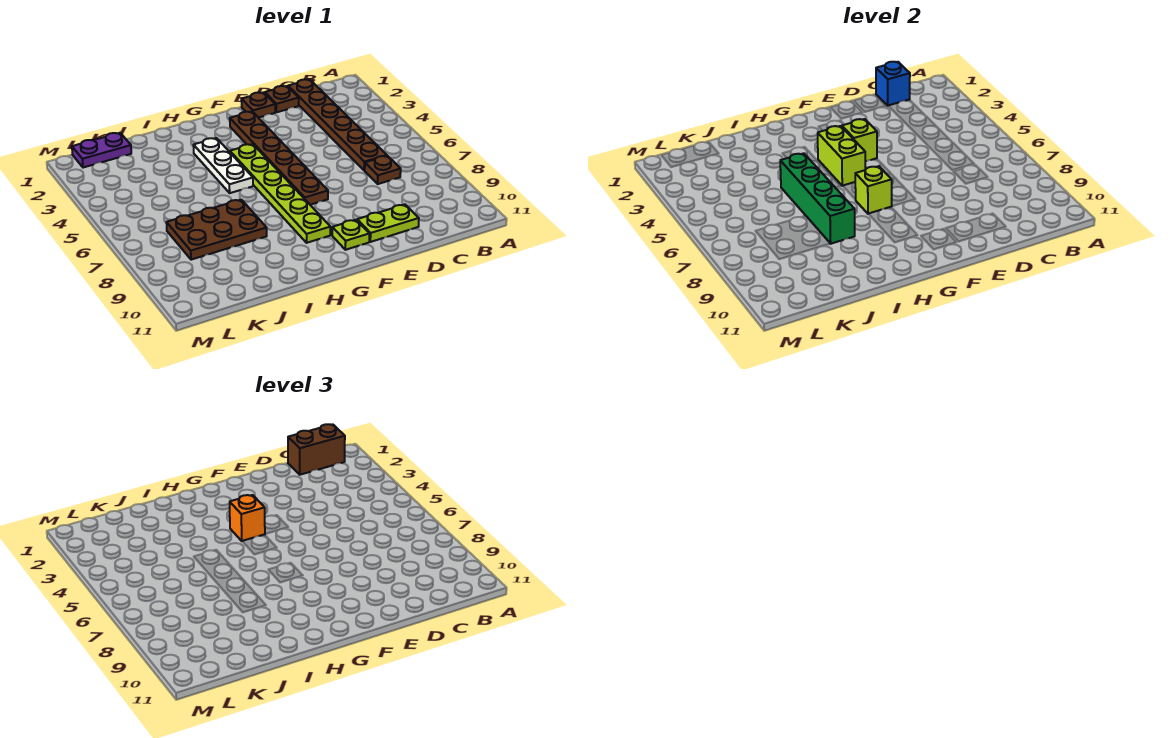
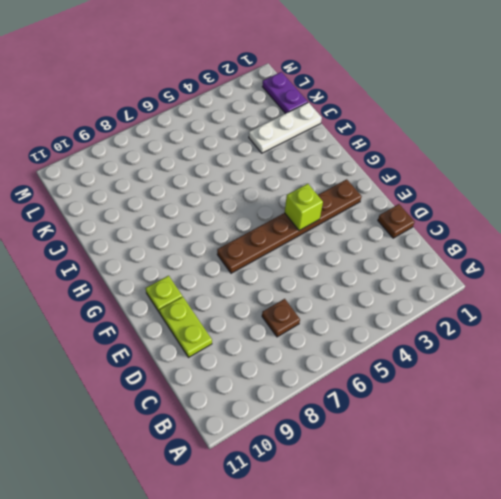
white 1x3 plate [249,102,322,153] -> white 1x3 plate moved to [193,138,253,193]
none -> brown 1x6 plate [288,79,387,171]
none -> brown 1x1 plate [241,92,275,118]
none -> lime 1x6 plate [230,144,330,243]

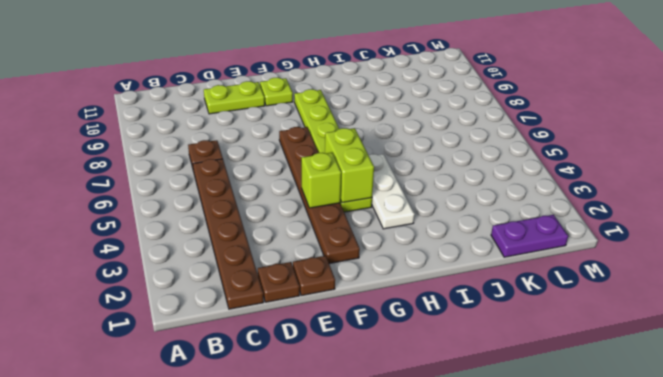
none -> brown 2x3 plate [166,200,267,260]
none -> blue 1x1 brick [876,62,910,106]
none -> lime 1x1 brick [855,166,892,214]

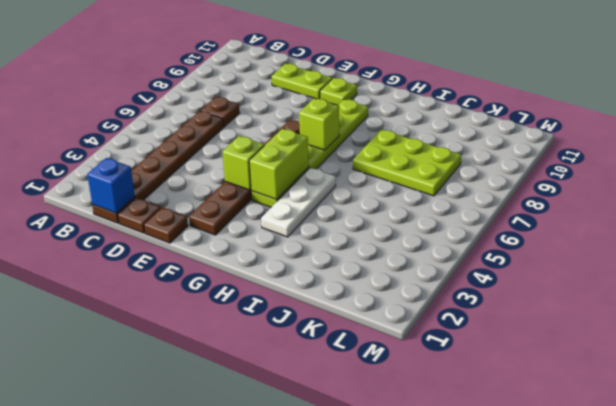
lime 2x3 plate [353,130,461,196] -> brown 2x3 plate [166,200,267,260]
none -> purple 1x2 plate [72,133,131,168]
none -> green 1x4 brick [780,153,855,244]
none -> brown 1x2 brick [288,424,345,475]

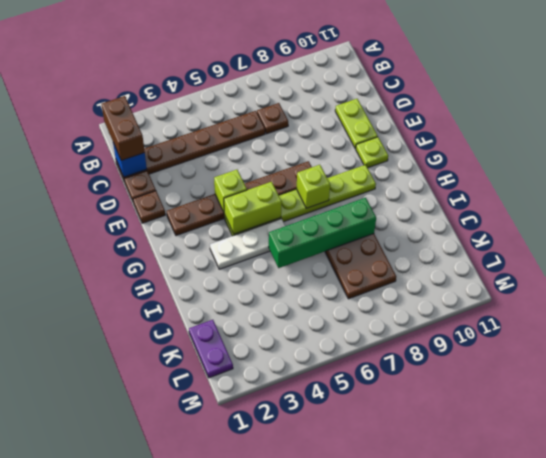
none -> orange 1x1 brick [230,495,265,541]

